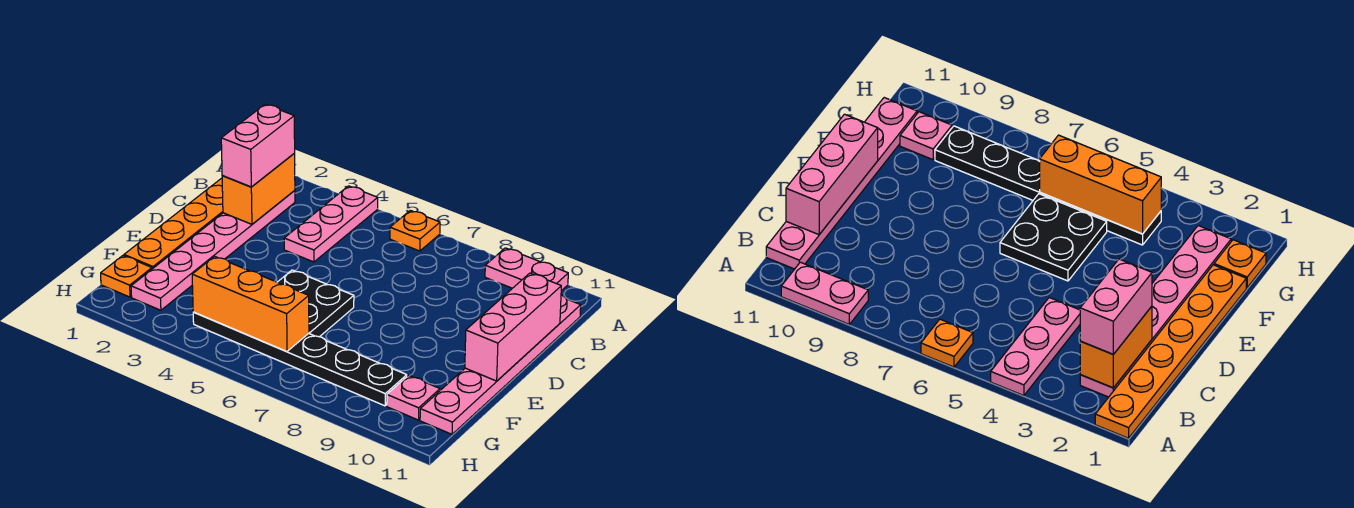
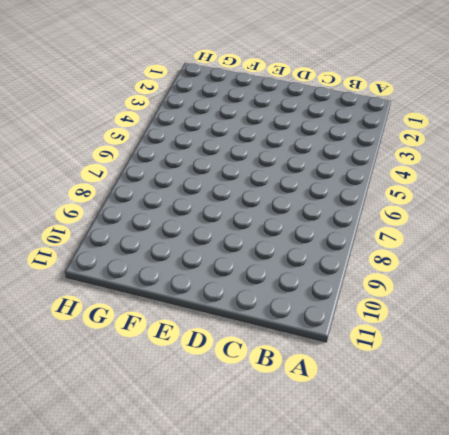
none -> orange 1x6 plate [124,178,223,269]
none -> pink 1x3 plate [284,186,378,262]
none -> orange 1x1 plate [390,210,440,251]

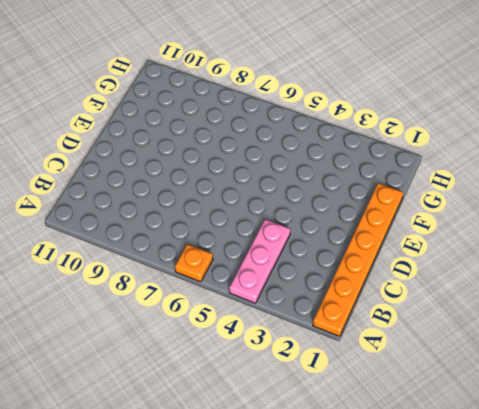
none -> pink 1x2 plate [485,248,568,291]
none -> pink 1x6 plate [131,190,295,310]
none -> pink 1x6 plate [420,295,581,434]

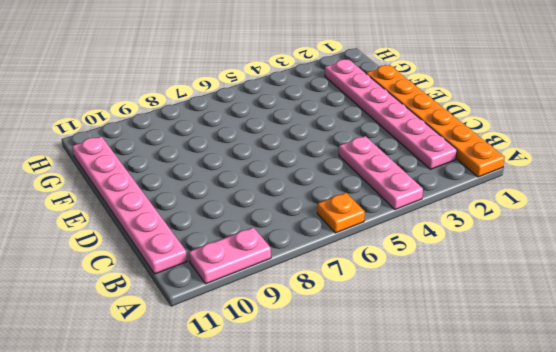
none -> black 2x2 plate [278,270,354,337]
none -> orange 1x1 plate [101,256,152,297]
none -> black 1x6 plate [193,312,407,406]

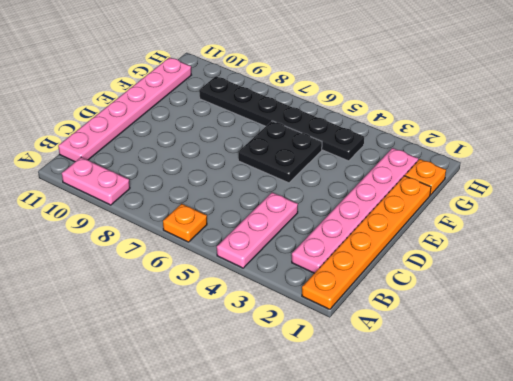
none -> pink 1x1 plate [387,376,440,420]
none -> orange 1x2 brick [222,154,295,224]
none -> pink 1x3 brick [465,273,561,381]

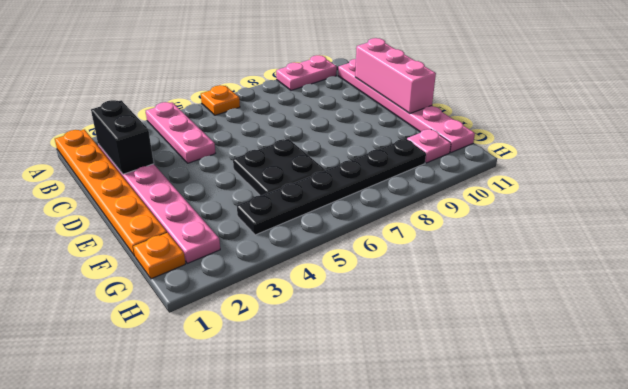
black 1x2 brick [91,100,154,174] -> orange 1x2 brick [222,154,295,224]
none -> orange 1x3 brick [192,256,309,352]
none -> pink 1x2 brick [221,104,295,187]

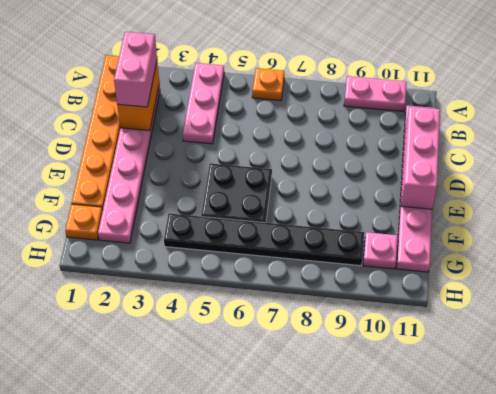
none -> orange 1x3 brick [192,256,309,352]

